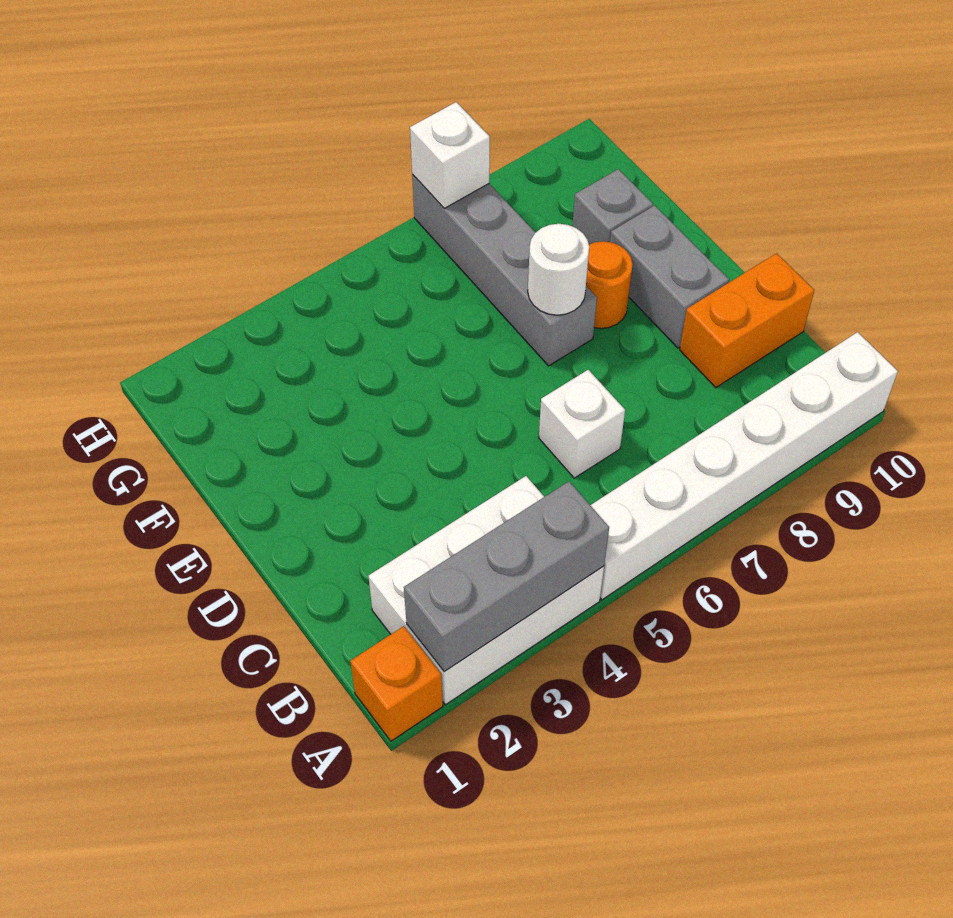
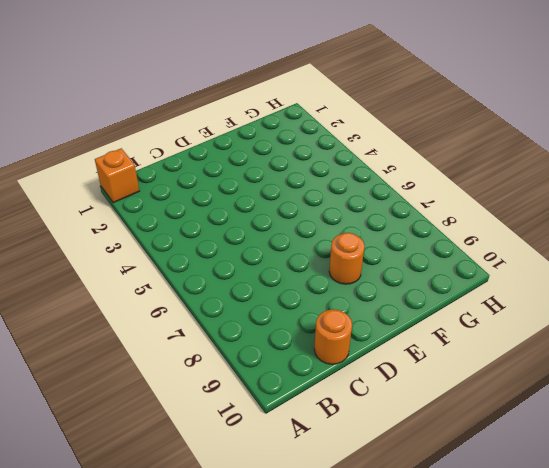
orange 1x1 round brick [314,309,352,364] -> orange 1x2 brick [680,253,814,388]
none -> white 2x3 brick [369,476,604,705]
none -> white 1x6 brick [590,332,898,600]
none -> white 1x1 brick [539,370,625,478]

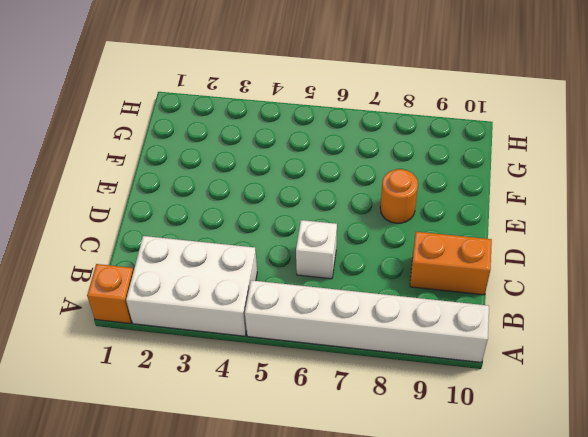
none -> grey 1x2 brick [610,206,729,348]
none -> grey 1x4 brick [412,175,597,366]
none -> grey 1x1 brick [572,169,653,244]

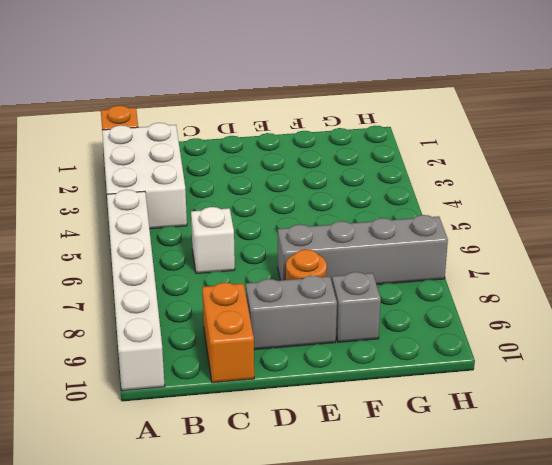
none -> grey 1x3 brick [404,482,609,672]
none -> white 1x1 round brick [528,224,589,315]
none -> white 1x1 brick [410,102,490,208]

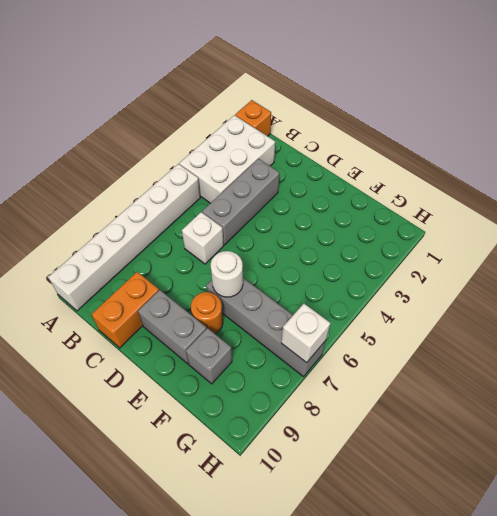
grey 1x3 brick [202,159,279,245] -> grey 1x3 brick moved to [404,482,609,672]

